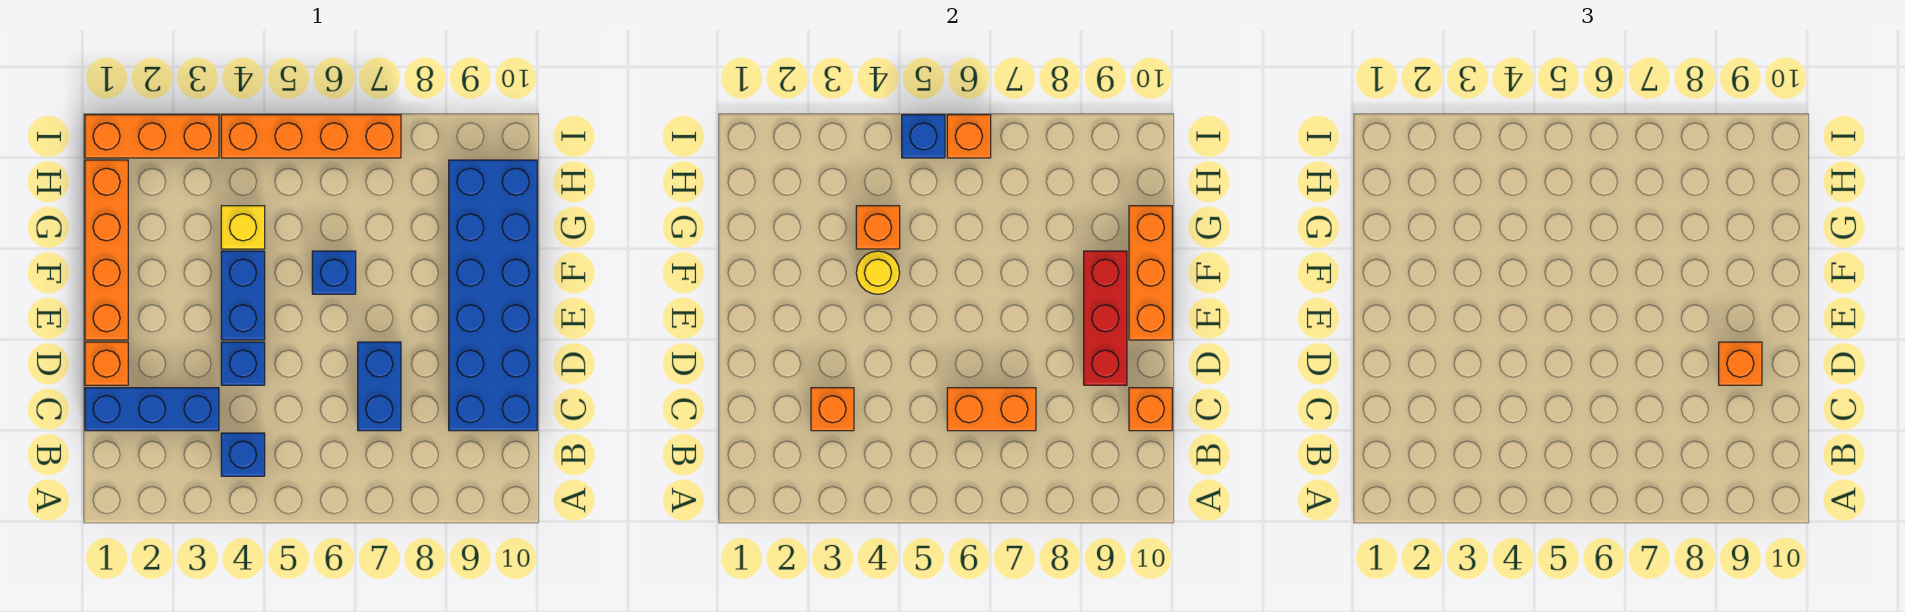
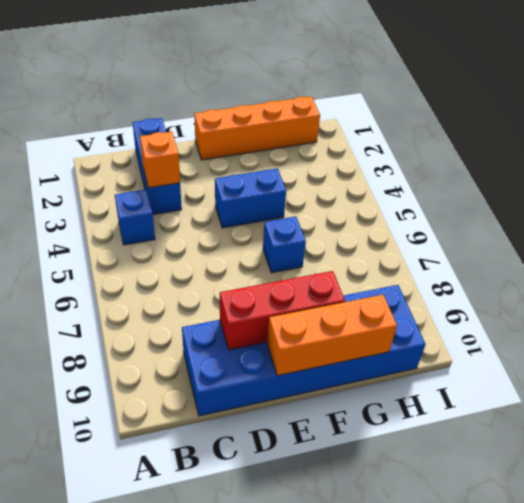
none -> blue 1x2 brick [358,342,401,431]
none -> orange 1x1 brick [85,342,128,385]
none -> blue 1x1 brick [221,342,265,385]

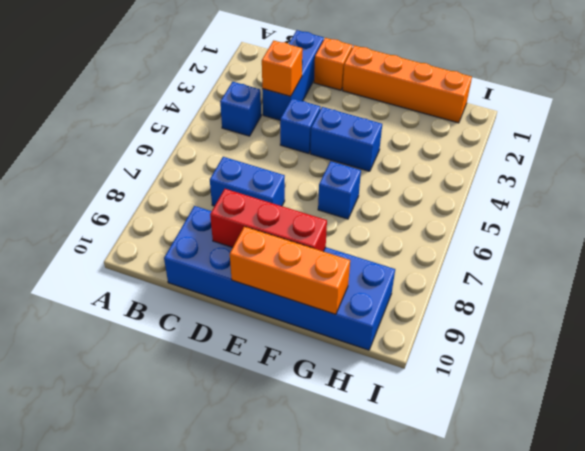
none -> yellow 1x1 brick [221,206,265,249]
none -> orange 1x3 brick [85,115,219,158]
none -> orange 1x4 brick [221,115,401,158]

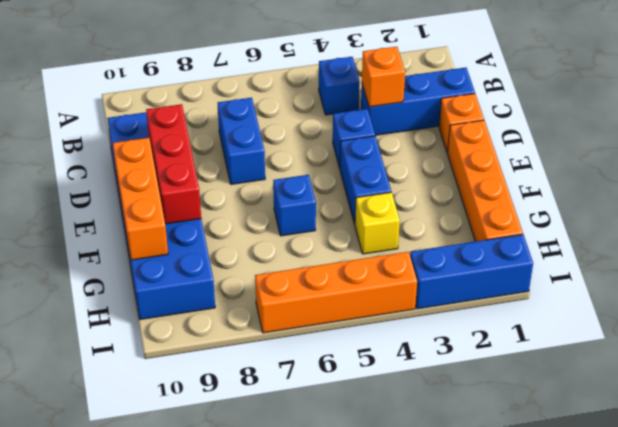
blue 1x3 brick [410,234,533,309] -> orange 1x3 brick [85,115,219,158]
none -> orange 1x2 brick [947,388,1036,431]
none -> orange 1x1 brick [1129,388,1172,431]
none -> yellow 1x1 round brick [856,251,900,294]

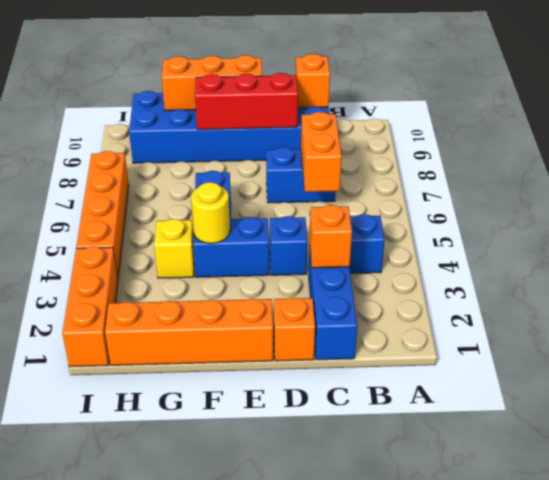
none -> orange 1x1 brick [856,206,900,249]
none -> blue 1x1 brick [902,115,945,158]
none -> orange 1x1 brick [947,115,991,158]

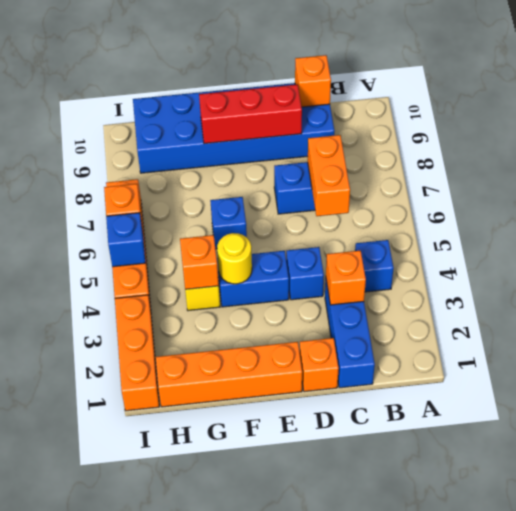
none -> orange 1x3 brick [1129,206,1172,340]
none -> orange 1x1 brick [1719,342,1762,385]

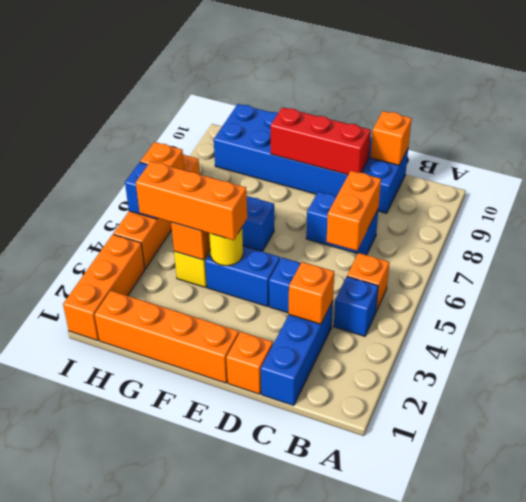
orange 1x1 brick [347,253,389,311] -> orange 1x1 brick moved to [1719,342,1762,385]
orange 1x3 brick [136,161,247,240] -> orange 1x3 brick moved to [1129,206,1172,340]

